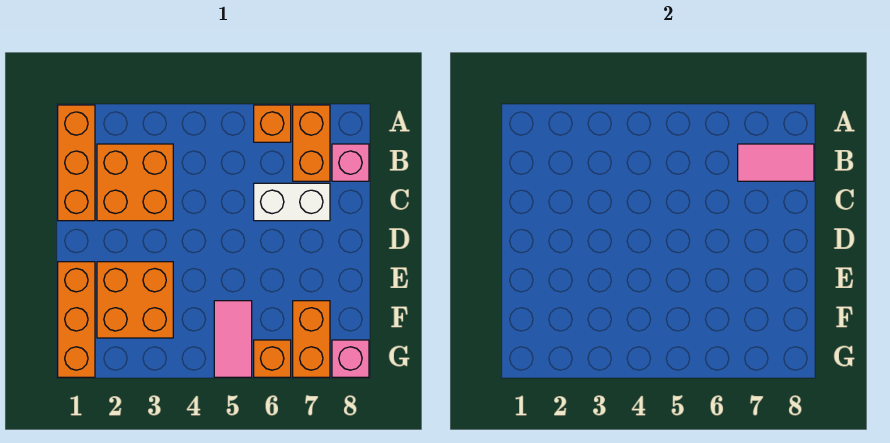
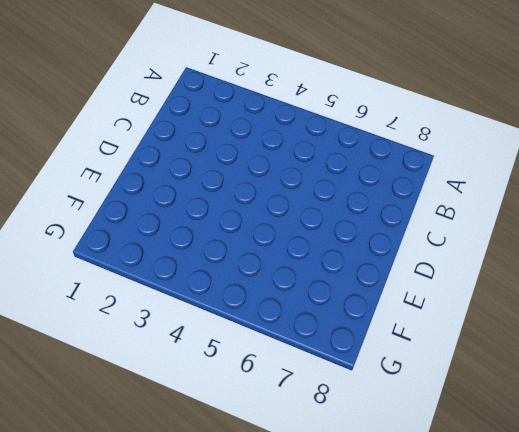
none -> orange 1x3 brick [58,105,95,221]
none -> orange 1x1 brick [254,105,291,142]
none -> orange 1x2 brick [293,105,330,181]

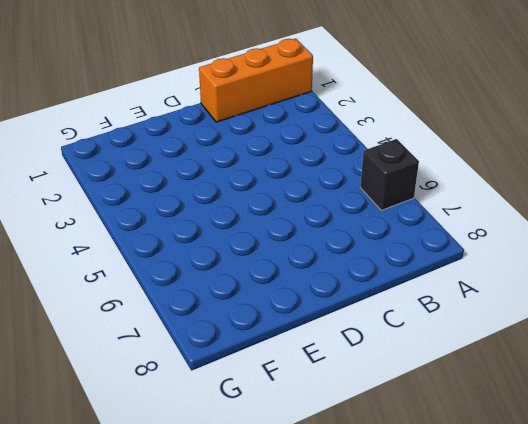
black 1x1 brick [360,139,419,210] -> orange 1x1 brick [254,105,291,142]
none -> orange 1x2 brick [293,105,330,181]
none -> orange 2x2 brick [97,144,173,221]
none -> pink 1x1 brick [332,144,369,181]

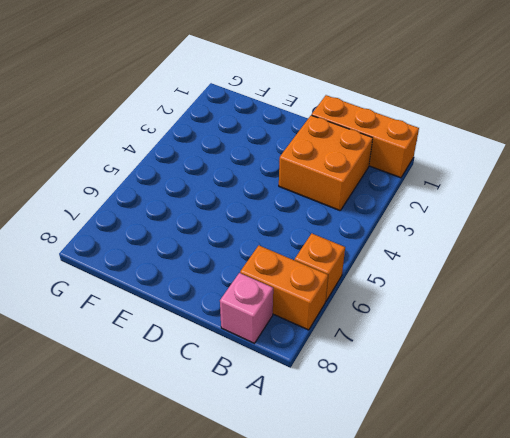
none -> white 1x2 brick [254,183,330,221]
none -> orange 1x3 brick [58,262,95,377]
none -> orange 2x2 brick [97,262,173,338]

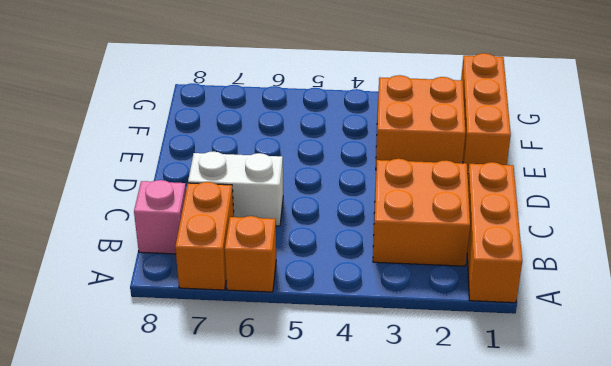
none -> pink 1x2 tile [214,301,252,377]
none -> orange 1x2 brick [293,301,330,377]
none -> orange 1x1 brick [254,340,291,377]

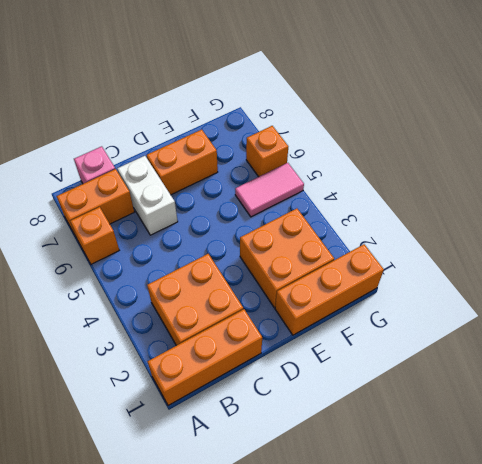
orange 1x2 brick [147,130,218,195] -> orange 1x2 brick moved to [293,301,330,377]
none -> pink 1x1 brick [332,340,369,377]
none -> pink 1x2 tile [738,144,814,181]

